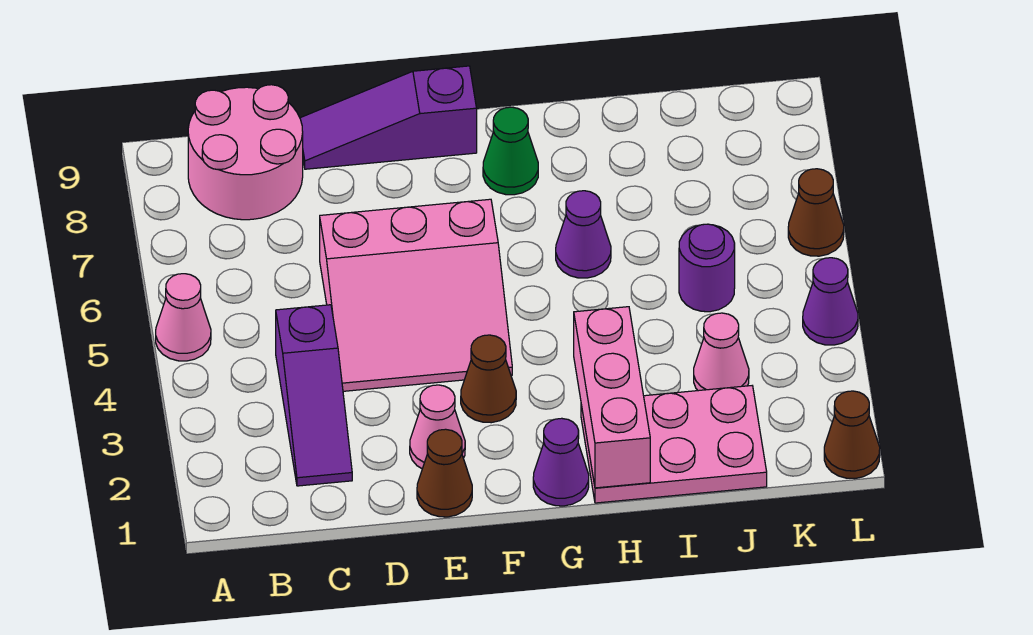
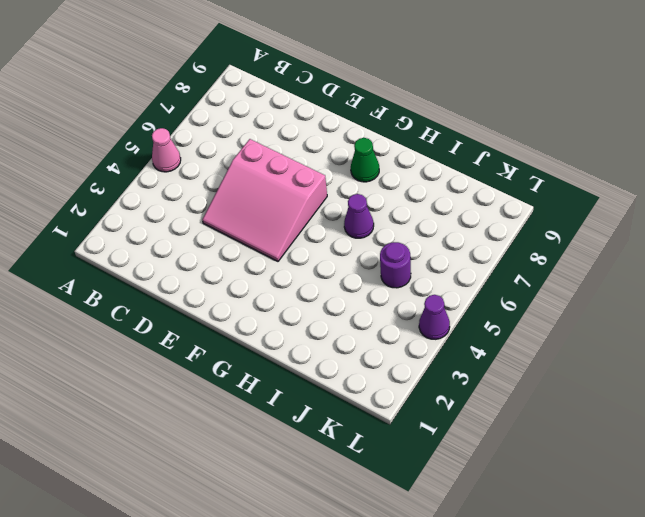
none -> pink 2x2 round brick [188,85,303,220]
none -> purple 1x3 slope [276,305,352,486]
none -> purple 1x3 slope [300,66,477,169]

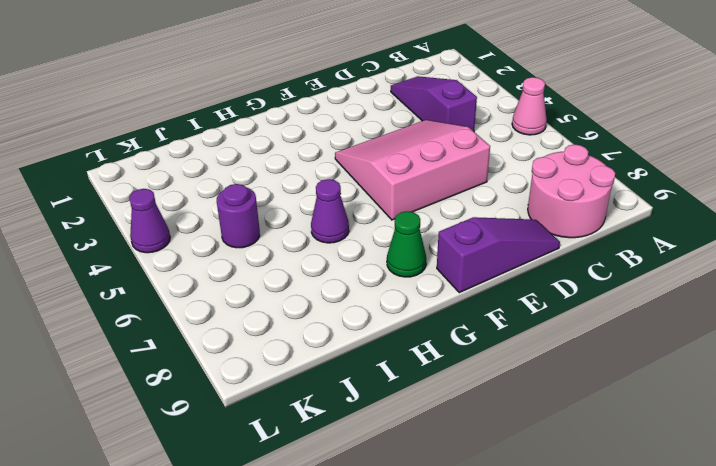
none -> brown 1x1 cone [417,429,472,517]
none -> pink 1x1 cone [410,385,465,469]
none -> brown 1x1 cone [461,335,516,423]

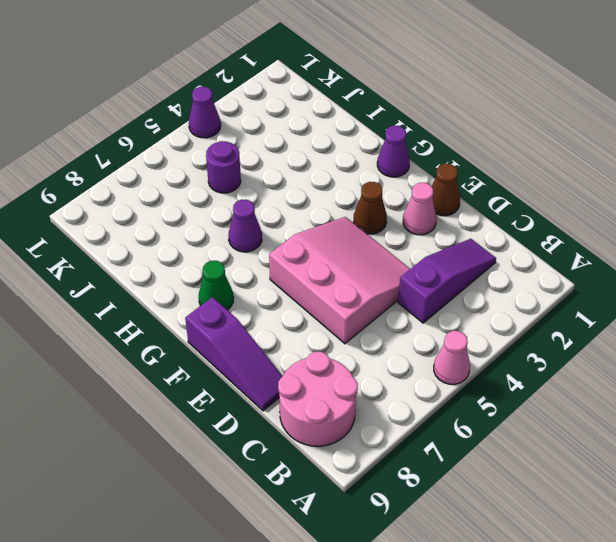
none -> pink 2x3 plate [581,386,767,503]
none -> pink 1x1 cone [694,313,749,391]
none -> brown 1x1 cone [824,391,880,479]

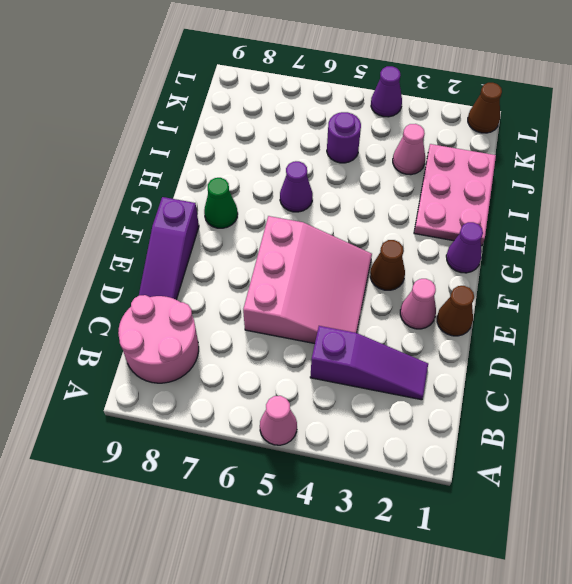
none -> brown 1x1 cone [788,169,844,256]
none -> pink 1x3 brick [574,307,650,488]

